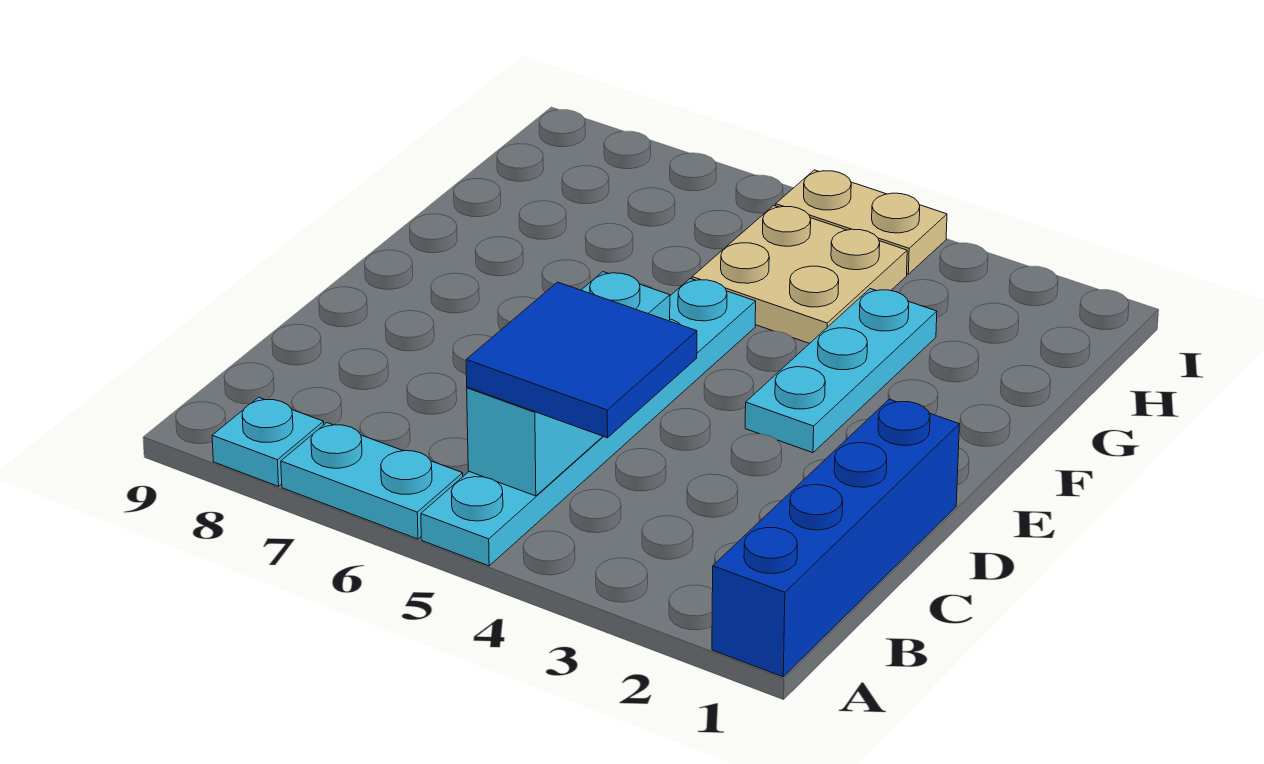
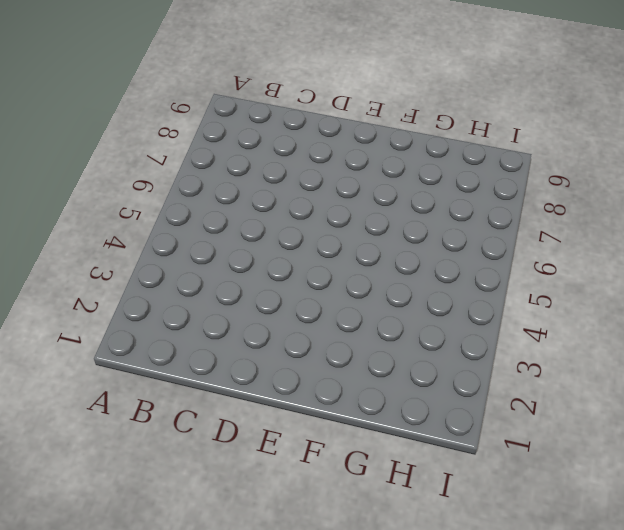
none -> blue 1x4 brick [712,399,959,677]
none -> cyan 1x6 plate [421,279,756,566]

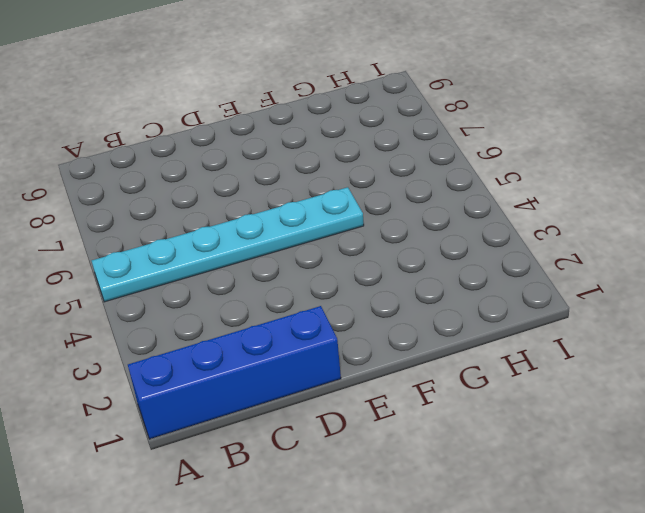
none -> cyan 1x2 plate [281,423,463,539]
none -> cyan 1x1 plate [212,397,324,486]

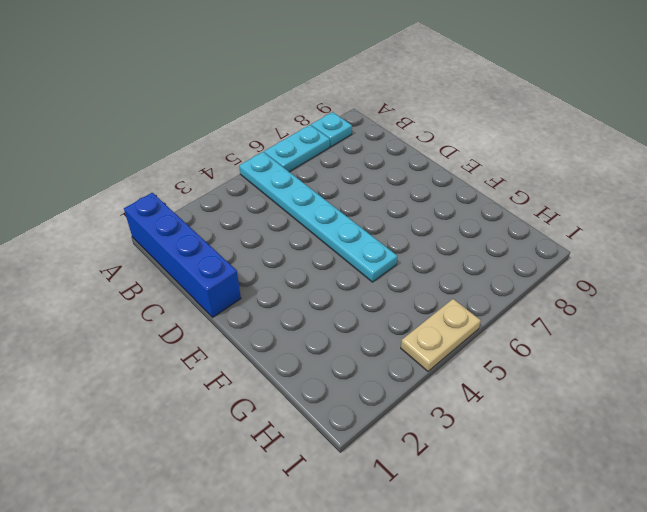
none -> cyan 1x3 plate [745,289,937,453]
none -> tan 2x2 plate [692,206,907,343]

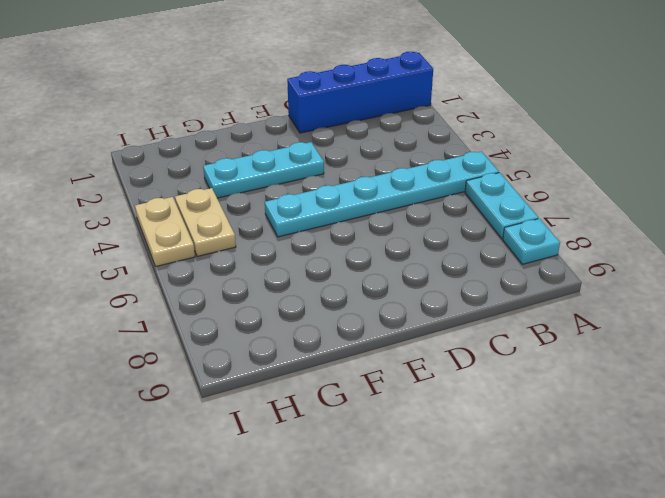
tan 1x2 plate [175,188,236,256] -> tan 2x2 plate [692,206,907,343]
none -> cyan 1x3 brick [467,272,670,496]
none -> blue 2x2 tile [466,282,697,438]

